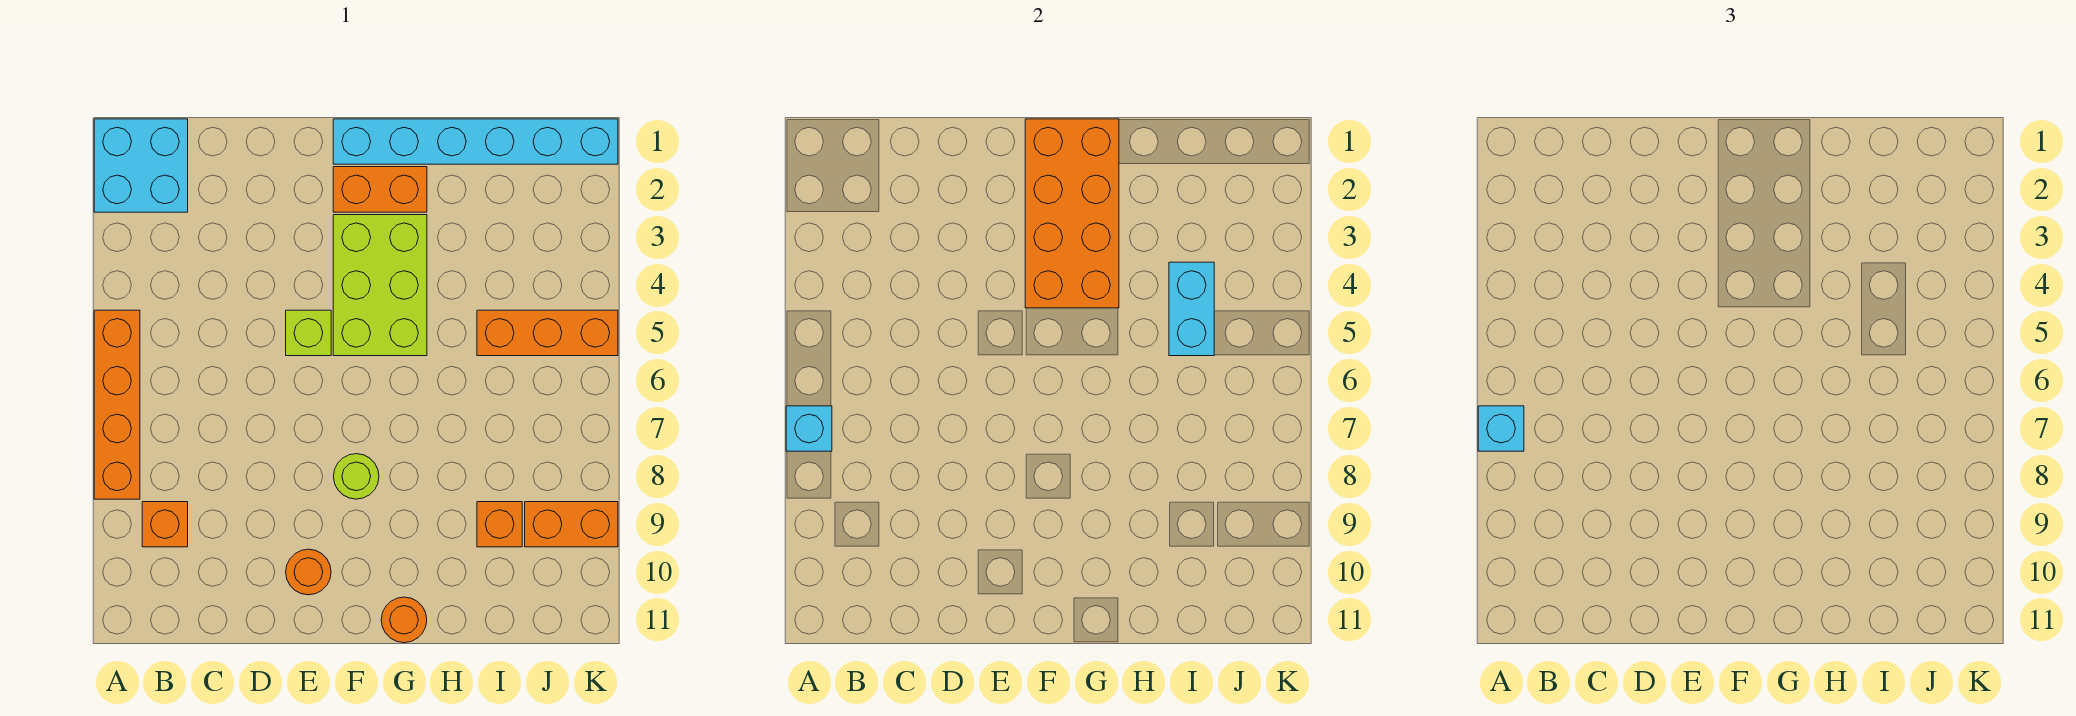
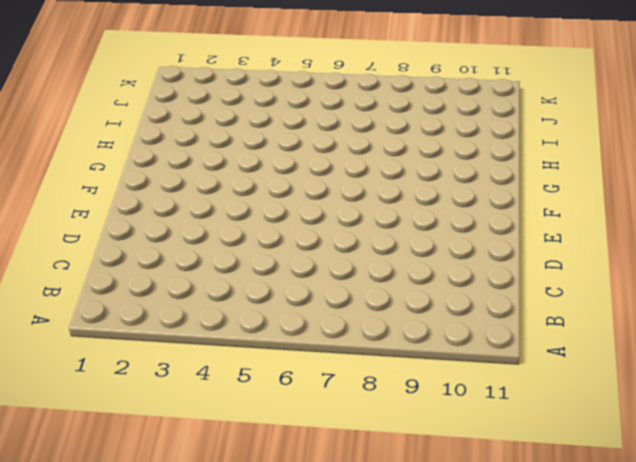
none -> cyan 2x2 brick [94,119,188,212]
none -> orange 1x4 brick [94,310,140,499]
none -> orange 1x1 brick [142,502,188,547]

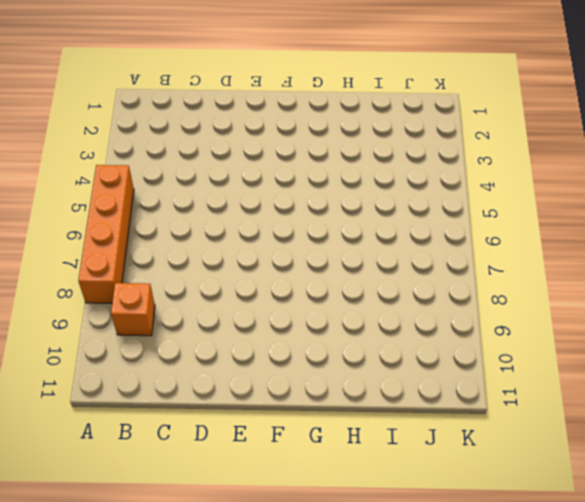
none -> cyan 2x2 brick [94,119,188,212]
none -> lime 1x1 brick [286,310,331,356]
none -> orange 1x1 round brick [286,549,331,595]

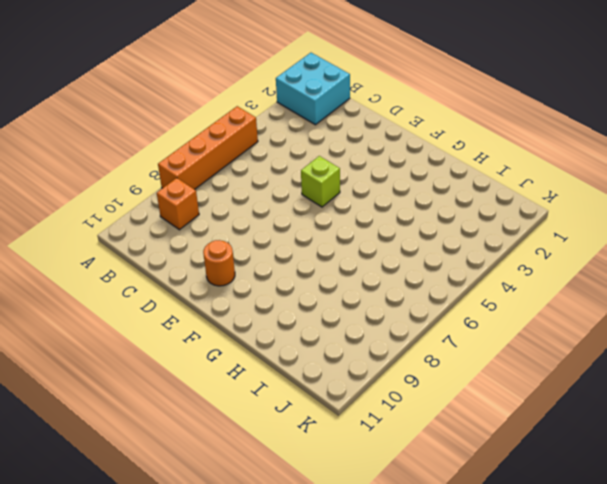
none -> cyan 1x6 brick [333,119,618,164]
none -> orange 1x2 brick [333,167,427,212]
none -> lime 2x3 brick [333,215,427,356]

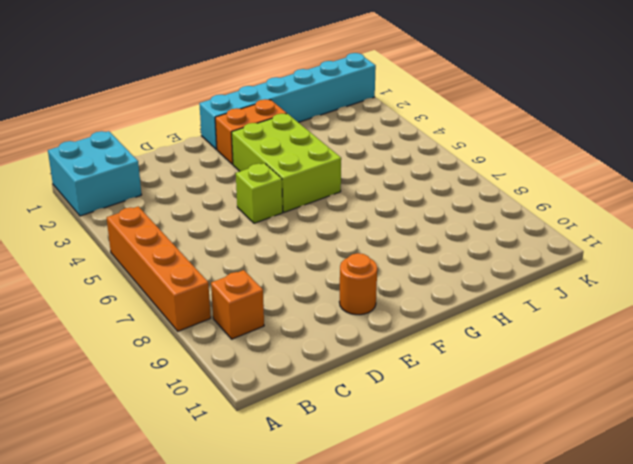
none -> lime 1x1 round brick [334,454,379,499]
none -> orange 1x1 round brick [381,597,427,643]
none -> orange 1x3 brick [477,310,618,356]

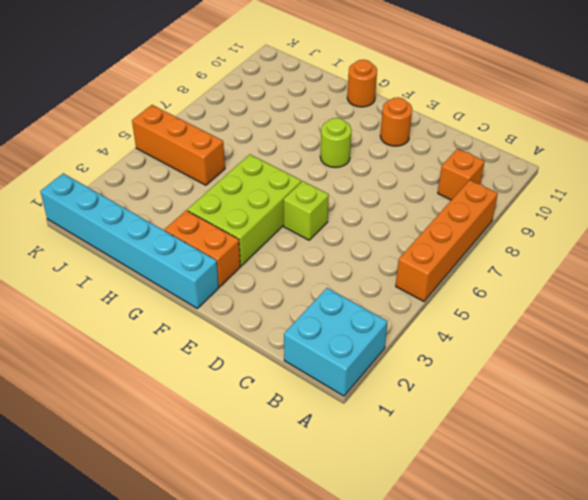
none -> orange 1x1 brick [477,502,522,547]
none -> orange 1x2 brick [525,502,618,547]
none -> cyan 1x1 brick [786,406,832,451]

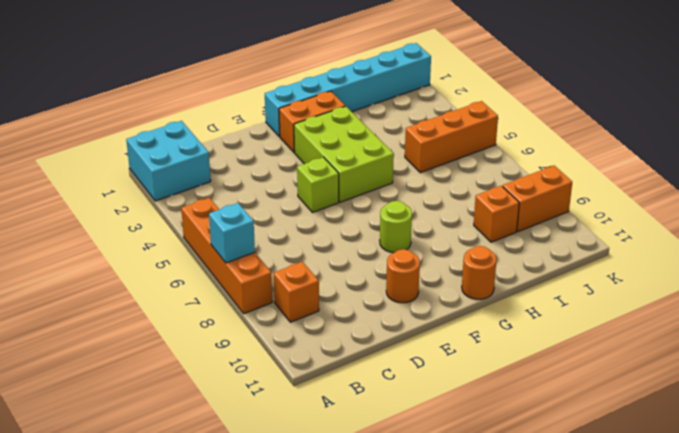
none -> orange 2x4 brick [1025,119,1119,308]
none -> cyan 1x2 brick [1169,262,1214,356]
none -> cyan 1x1 brick [1478,406,1524,451]

